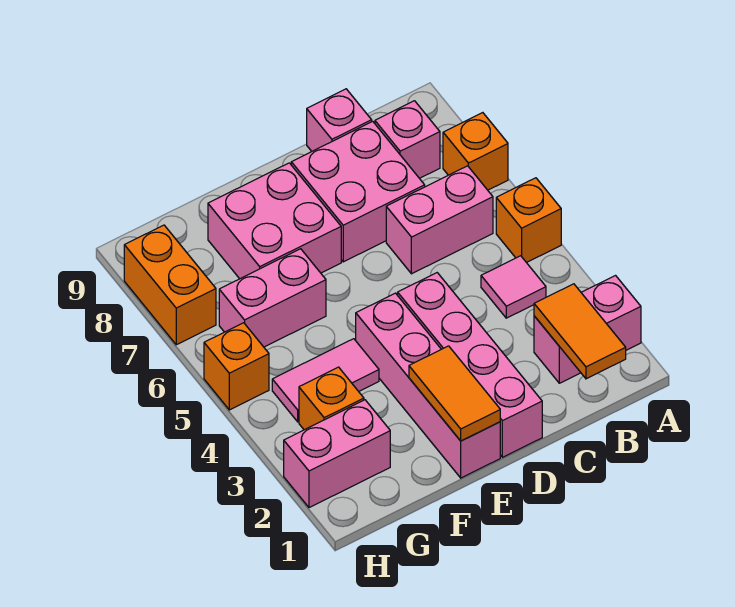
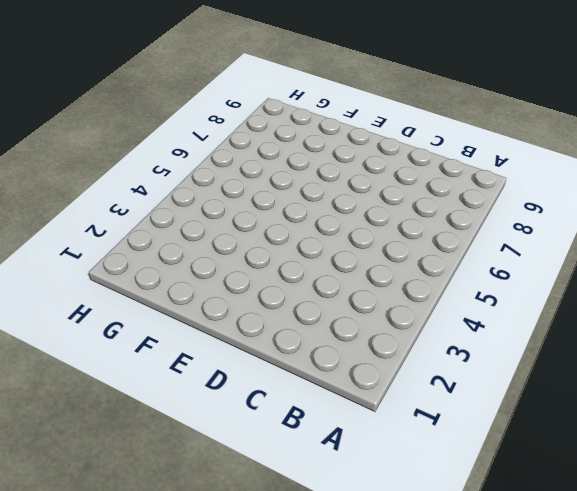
none -> pink 1x2 brick [534,276,641,383]
none -> orange 1x1 brick [496,178,561,263]
none -> orange 1x1 brick [443,113,508,190]

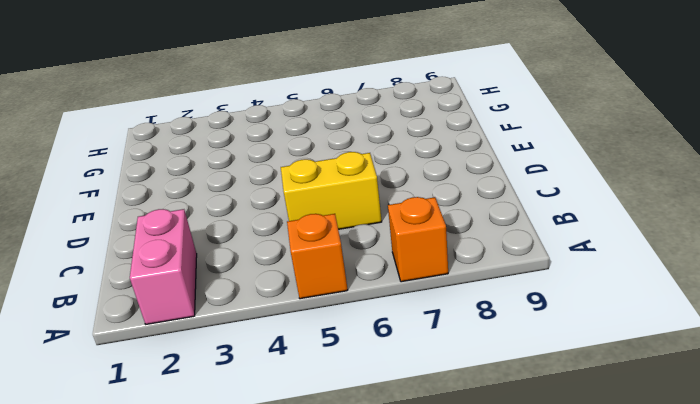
yellow 1x2 brick [281,152,382,229] -> pink 1x2 brick [386,166,493,274]
none -> pink 1x1 tile [481,256,546,318]
none -> pink 1x1 brick [375,101,440,178]
none -> pink 2x2 brick [291,121,425,262]

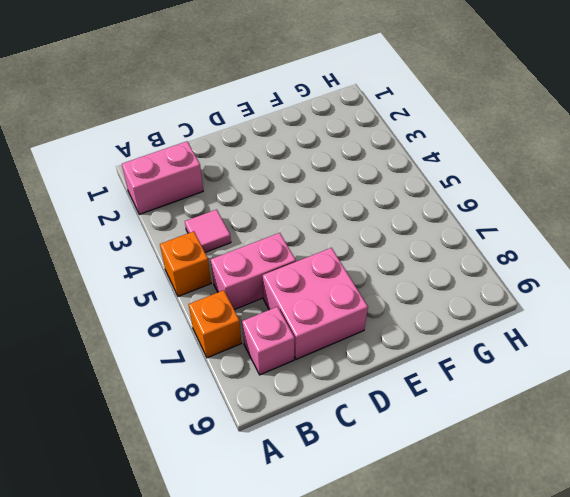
none -> pink 1x1 brick [307,89,372,151]
none -> pink 1x4 brick [398,273,542,457]
none -> pink 1x4 brick [356,293,500,478]

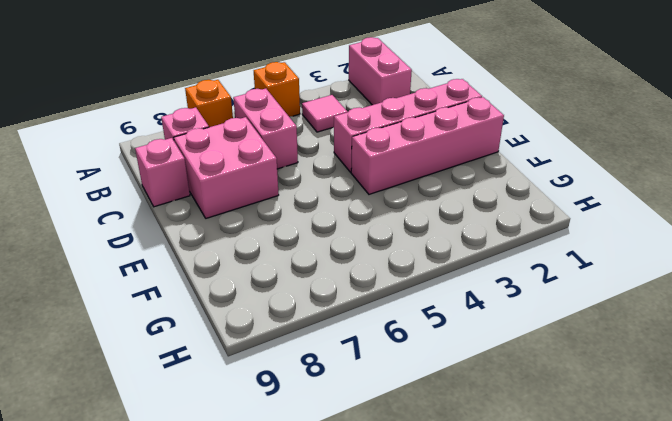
none -> pink 2x2 brick [208,163,341,279]
none -> pink 1x2 tile [272,339,379,422]
none -> pink 1x2 brick [219,249,326,347]

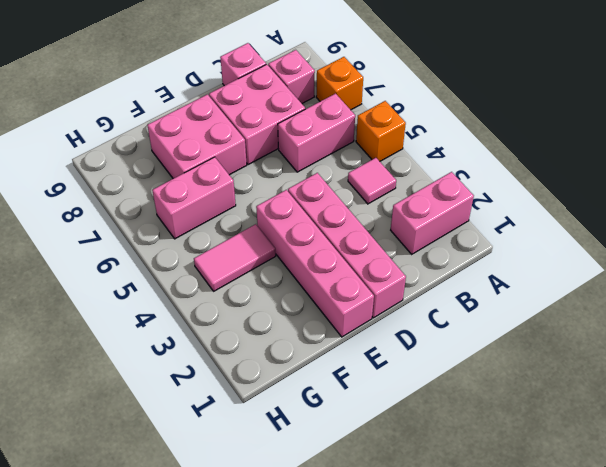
none -> pink 1x2 brick [284,400,390,508]
none -> orange 1x1 brick [299,367,364,430]
none -> orange 1x1 brick [204,323,269,410]

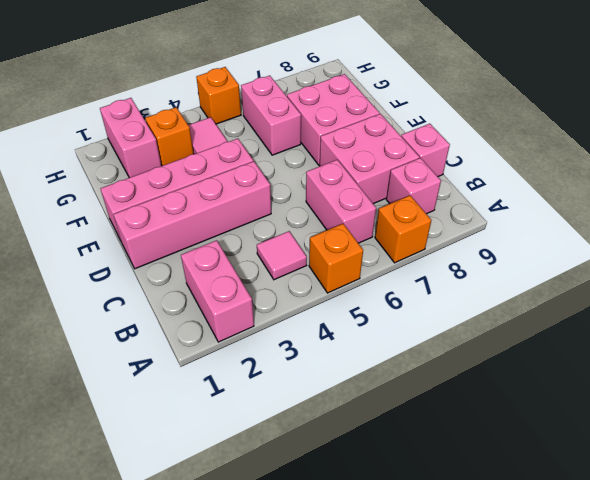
none -> orange 1x2 brick [124,225,216,345]
none -> orange 1x2 tile [534,284,626,379]
none -> orange 1x2 tile [409,346,500,441]

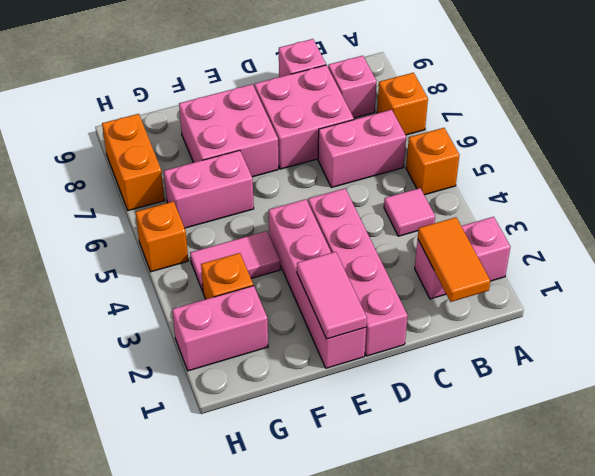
pink 1x2 tile [297,252,367,339] -> orange 1x2 tile [409,346,500,441]

